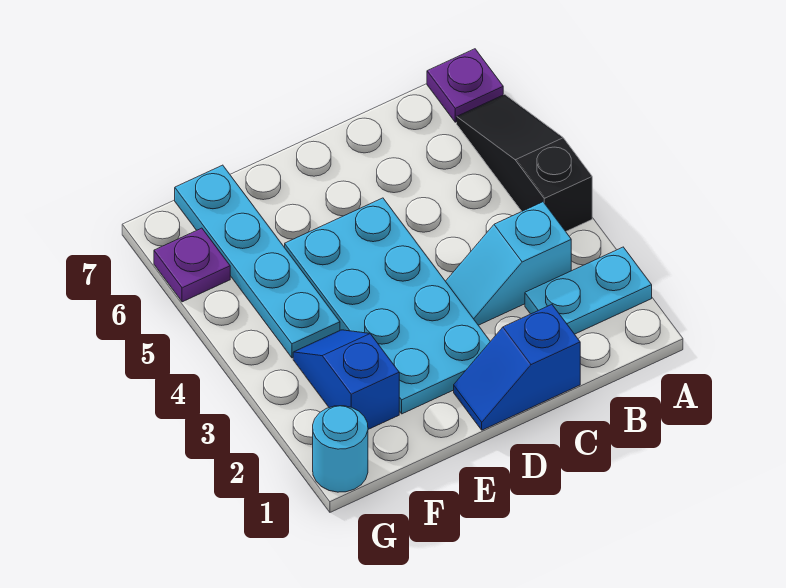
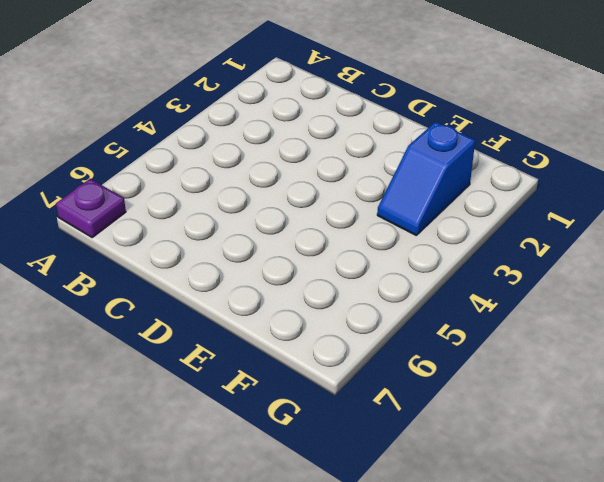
none -> cyan 1x2 plate [525,247,652,334]
none -> black 1x3 slope [457,94,592,231]

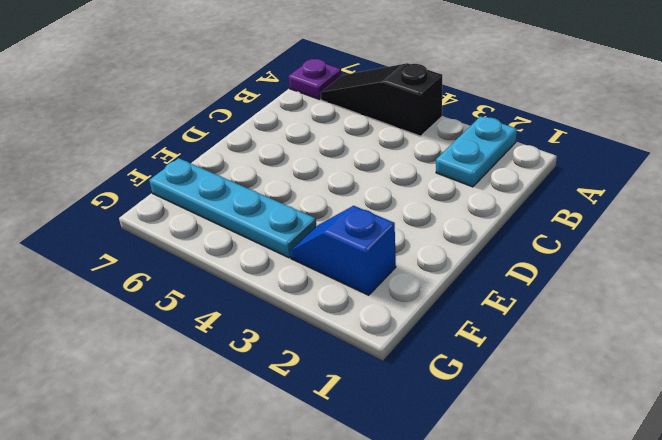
none -> cyan 1x2 slope [446,202,571,325]
none -> blue 1x2 slope [454,305,580,430]

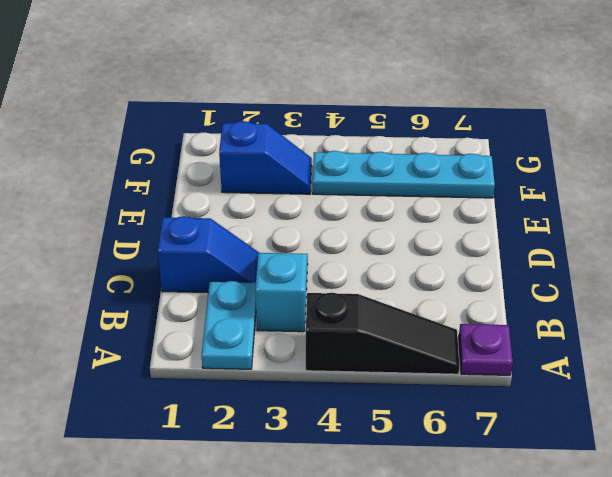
blue 1x2 slope [158,216,259,293] -> blue 1x2 slope turned to [454,305,580,430]
none -> cyan 2x4 plate [285,198,490,414]
none -> cyan 1x1 round brick [313,406,368,492]

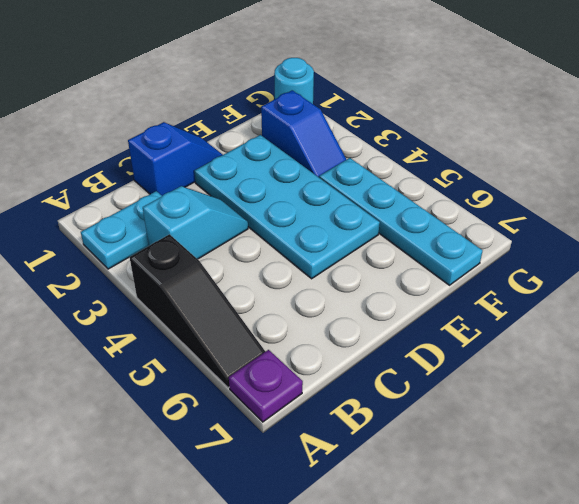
none -> purple 1x1 plate [154,228,230,302]

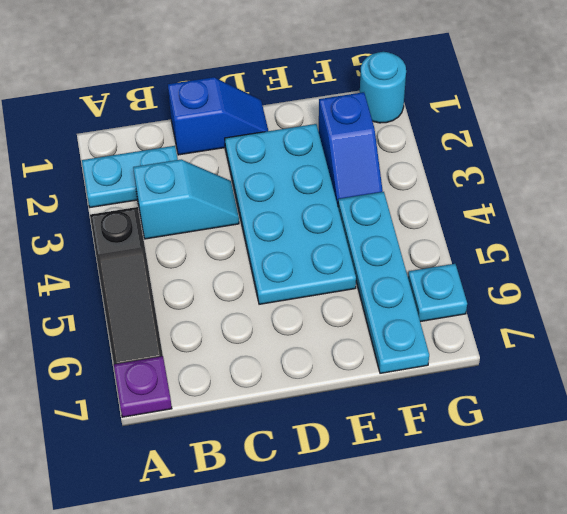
cyan 1x1 plate [408,264,467,322] -> purple 1x1 plate [154,228,230,302]

